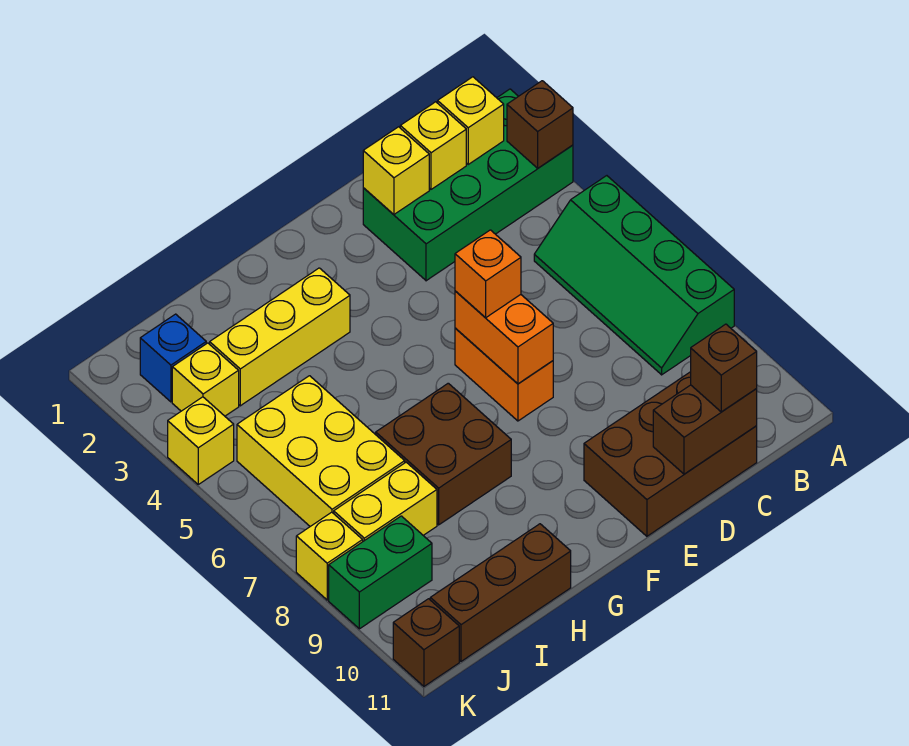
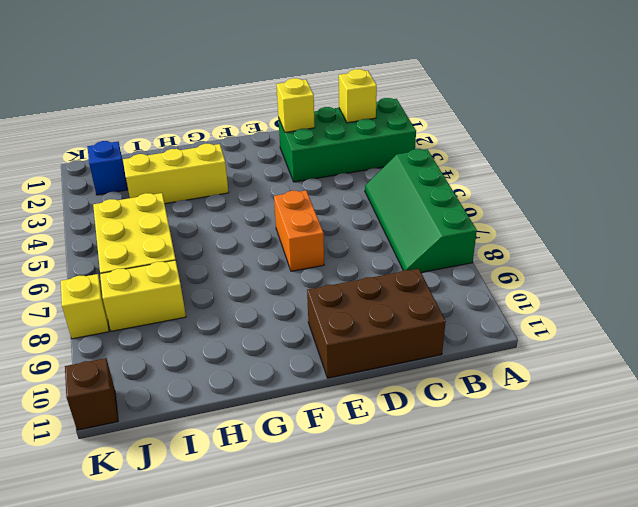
none -> brown 2x2 brick [376,383,511,525]
none -> brown 1x3 brick [430,524,571,661]
none -> yellow 1x1 brick [172,343,239,416]

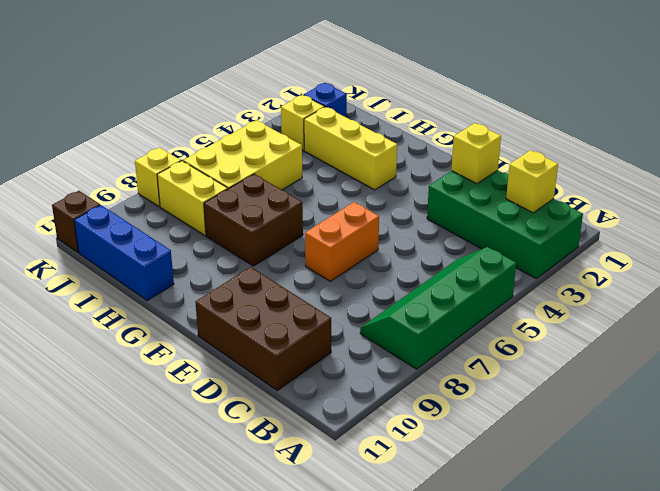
blue 1x3 brick [74,205,174,301] -> brown 1x3 brick [430,524,571,661]
none -> green 1x2 brick [329,516,432,629]
none -> yellow 1x1 brick [168,397,234,484]
none -> brown 1x1 brick [507,81,573,168]

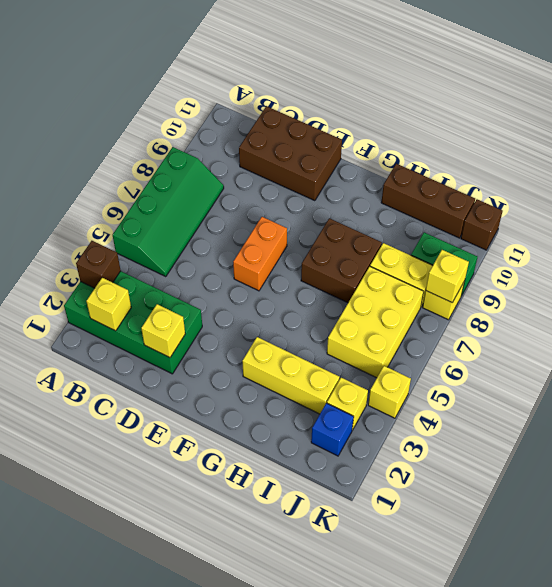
yellow 1x1 brick [426,250,469,302] -> yellow 1x1 brick moved to [400,102,466,189]
none -> brown 1x2 brick [653,385,757,474]
none -> orange 1x2 brick [455,291,553,384]
none -> brown 1x1 brick [691,324,757,412]

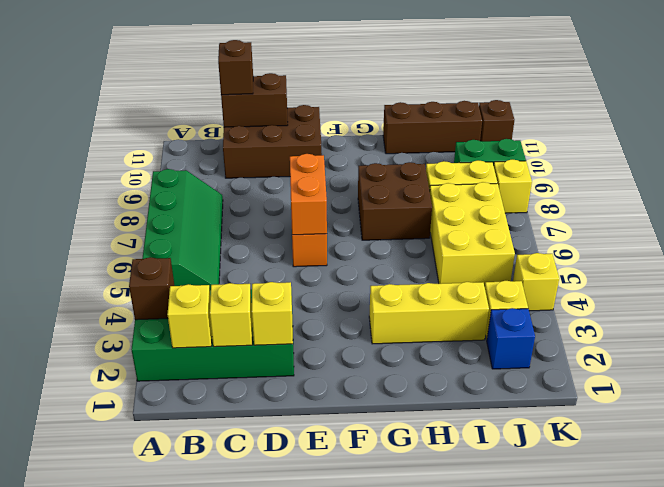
none -> orange 1x1 brick [455,230,521,318]

